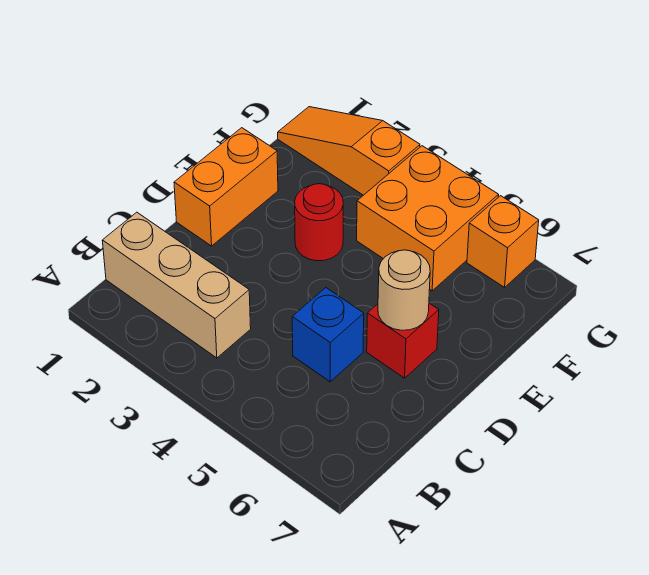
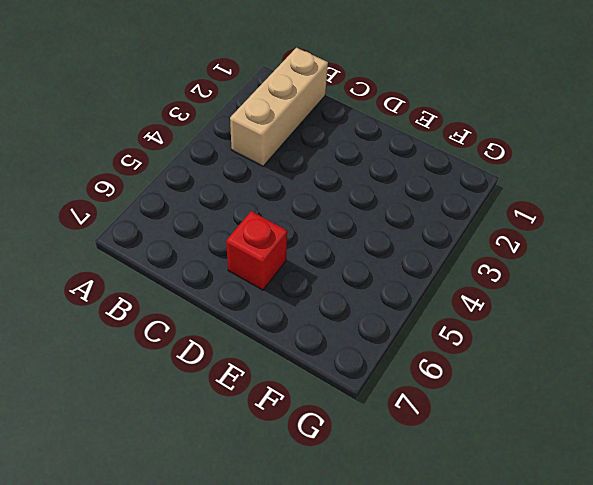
none -> blue 1x1 brick [292,288,364,382]
none -> orange 1x2 brick [174,128,278,246]

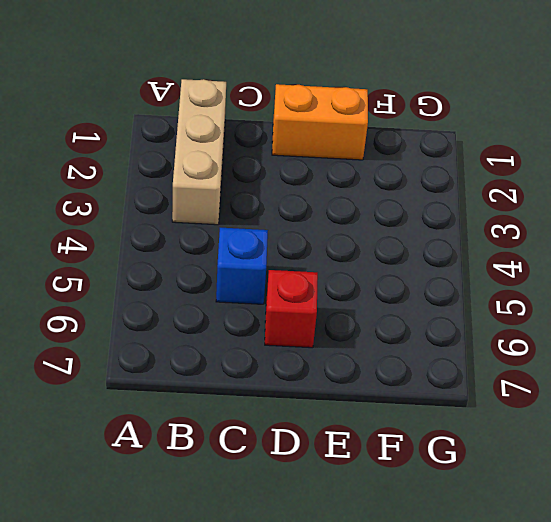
none -> red 1x1 round brick [295,184,343,261]
none -> orange 2x2 brick [357,146,499,291]

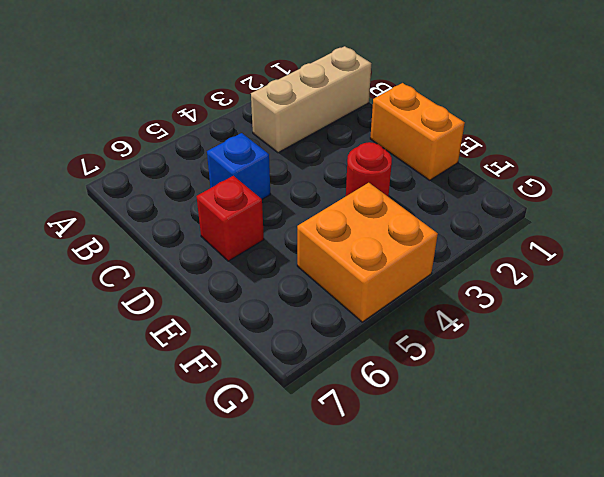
none -> orange 1x3 slope [278,107,420,195]
none -> orange 1x1 brick [467,196,539,287]

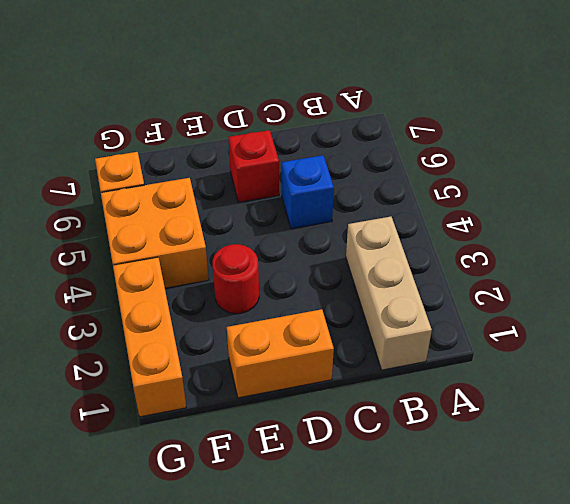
orange 1x3 brick [113,257,186,417] -> orange 1x3 slope [278,107,420,195]
none -> tan 1x1 round brick [378,250,430,330]

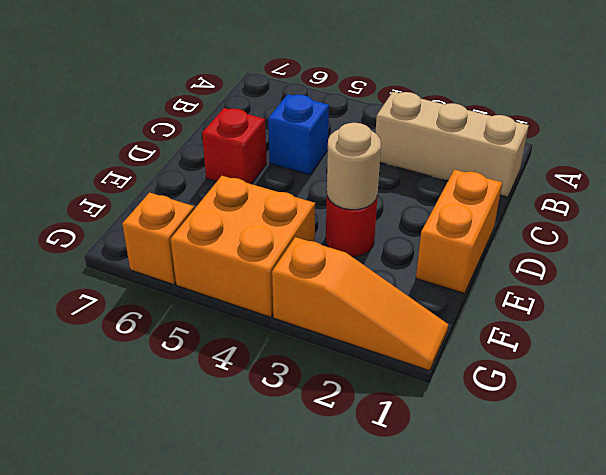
tan 1x1 round brick [327,123,381,210] -> tan 1x1 round brick moved to [378,250,430,330]

